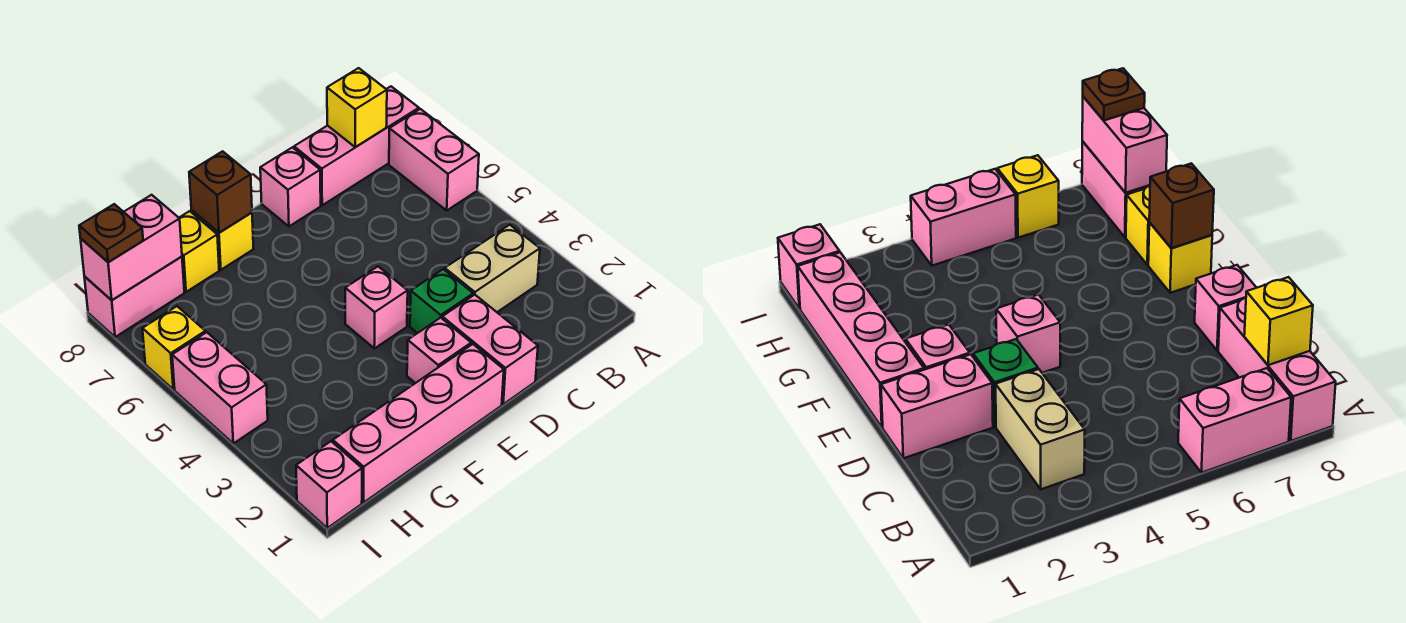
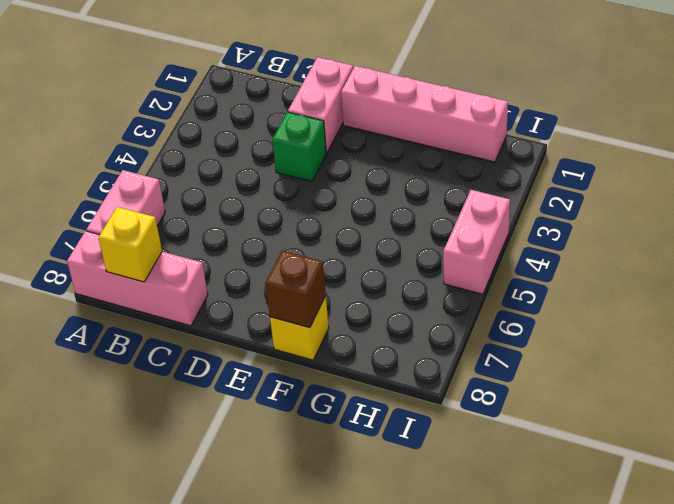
none -> tan 1x2 brick [445,225,540,312]
none -> pink 1x1 brick [260,147,321,226]
none -> pink 1x1 brick [407,318,471,383]

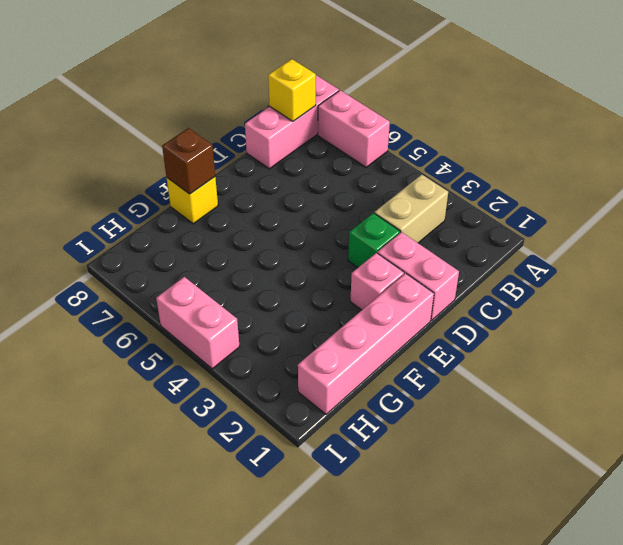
none -> pink 1x1 brick [260,147,321,226]
none -> pink 1x1 brick [345,266,408,349]
none -> yellow 1x1 brick [179,211,219,292]

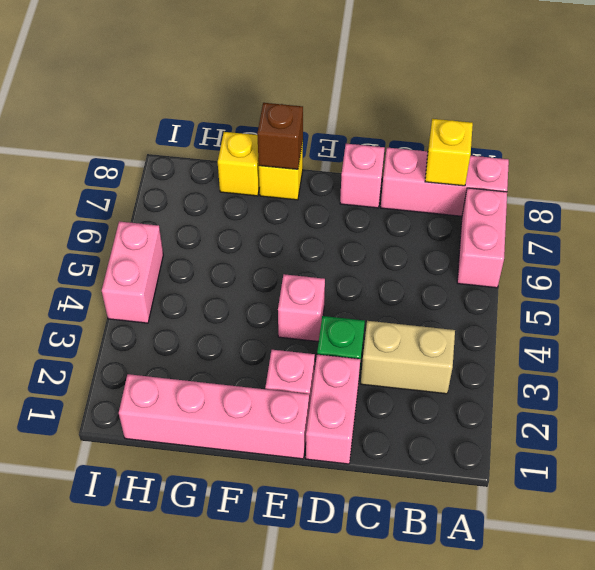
none -> pink 1x2 brick [85,257,184,337]
none -> pink 1x1 brick [296,441,362,528]
none -> yellow 1x1 brick [142,306,205,389]

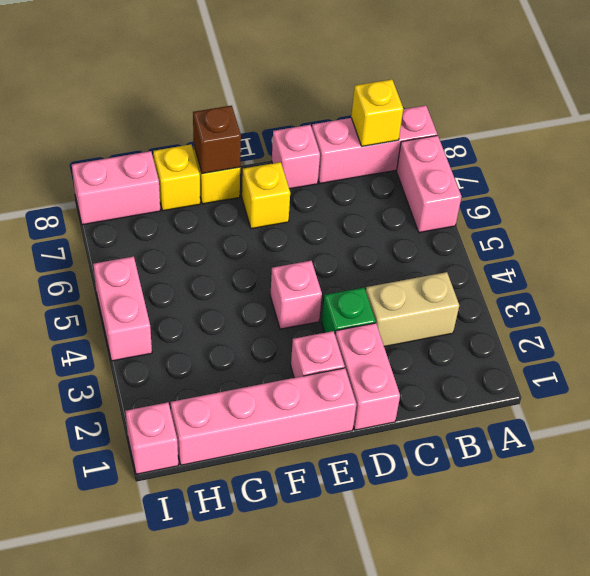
yellow 1x1 brick [242,162,290,229] -> yellow 1x1 brick moved to [142,306,205,389]
none -> pink 1x2 brick [81,195,182,300]
none -> brown 1x1 plate [79,204,143,262]

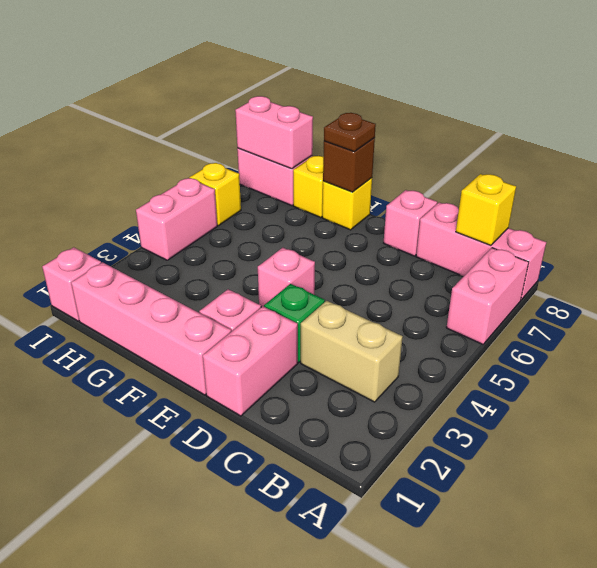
brown 1x1 plate [324,113,376,151] -> brown 1x1 plate moved to [79,204,143,262]

